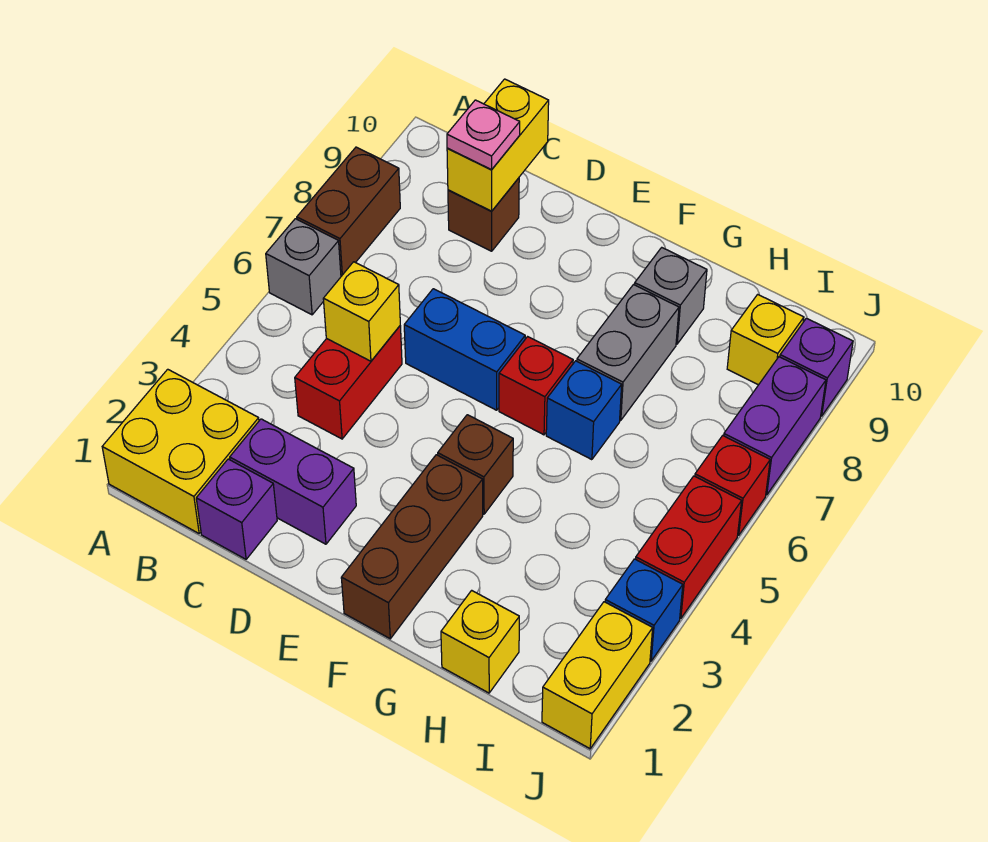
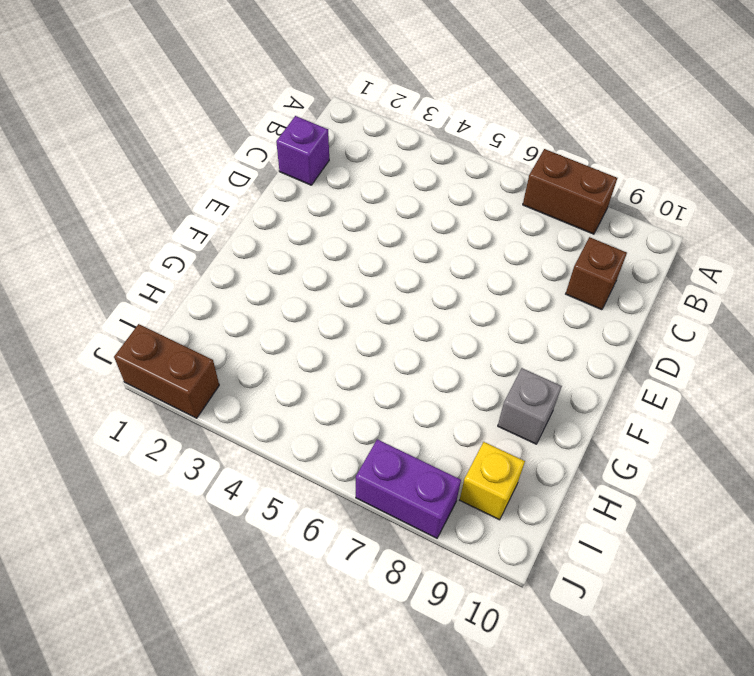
brown 1x2 brick [114,324,219,418] -> yellow 1x2 brick [542,602,653,749]
none -> yellow 2x2 brick [102,369,259,533]
none -> grey 1x1 brick [266,219,341,315]
none -> purple 1x2 brick [230,419,356,544]

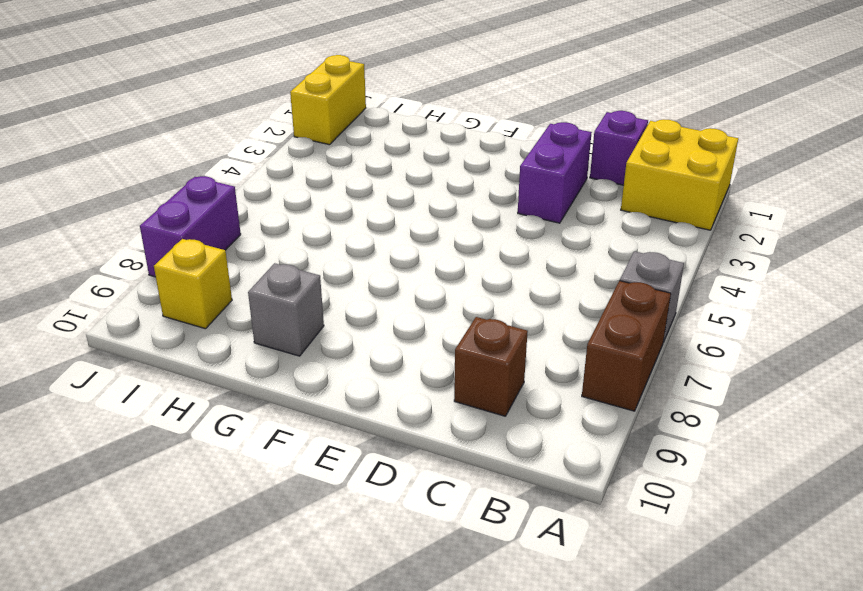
purple 1x2 brick [518,122,592,223] -> purple 1x2 brick turned to [230,419,356,544]
none -> red 1x2 brick [295,326,402,439]
none -> blue 1x2 brick [404,289,525,410]
none -> brown 1x3 brick [341,455,483,639]

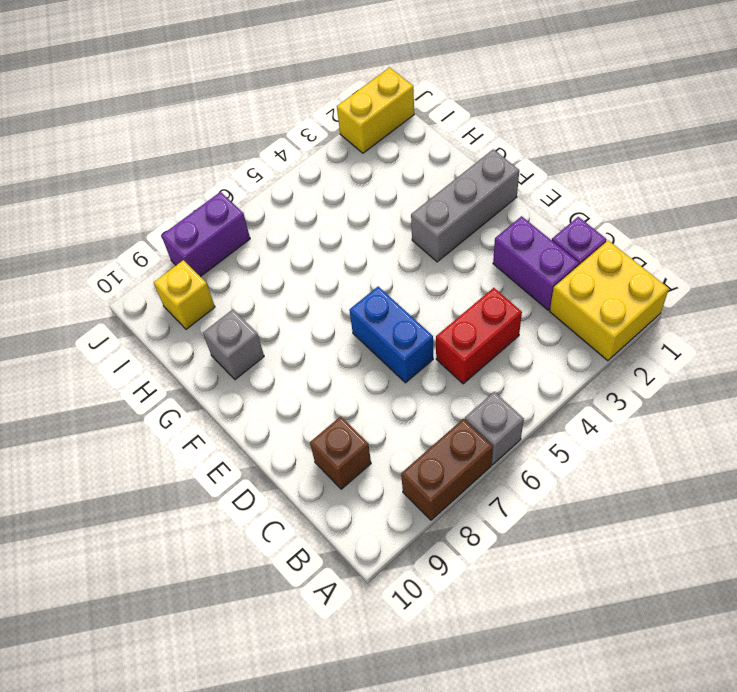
grey 1x3 brick [411,149,519,262] -> brown 1x3 brick [341,455,483,639]
none -> brown 1x1 brick [438,415,513,514]
none -> red 1x1 brick [499,337,573,435]
none -> blue 1x1 brick [546,361,622,460]

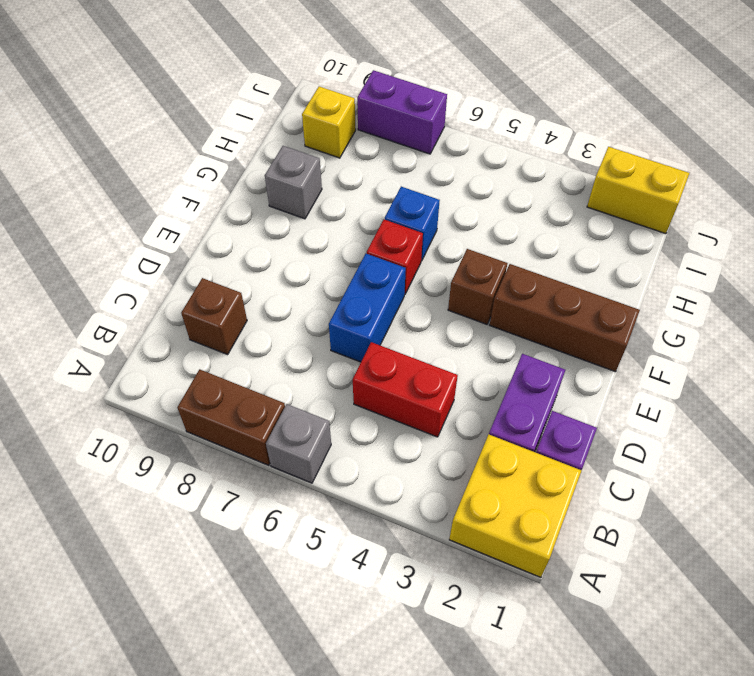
none -> grey 1x2 brick [577,285,679,420]
none -> yellow 1x1 brick [441,590,519,693]
none -> blue 1x1 brick [605,559,683,661]

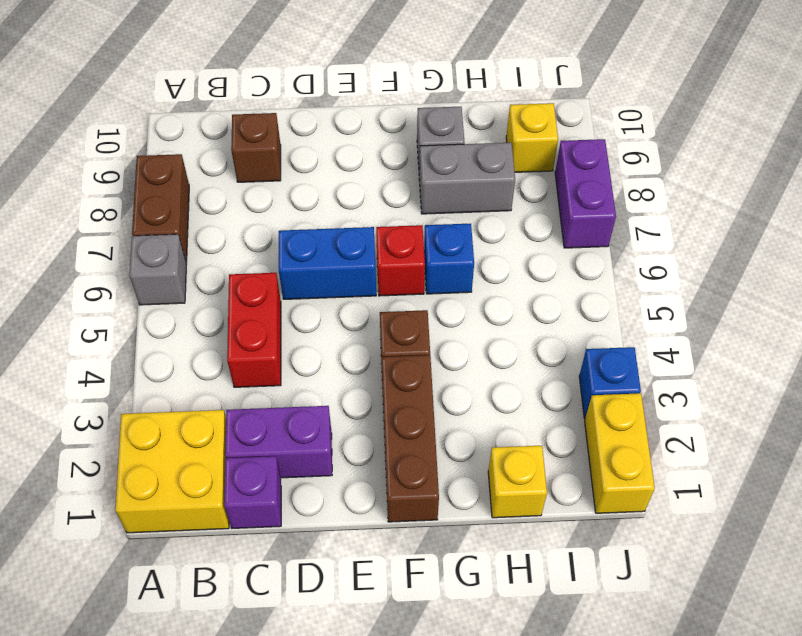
grey 1x2 brick [419,143,515,214] -> grey 1x2 brick turned to [577,285,679,420]
none -> red 1x2 brick [636,476,742,619]
none -> red 1x1 brick [695,436,770,535]
none -> purple 1x1 brick [780,318,853,416]

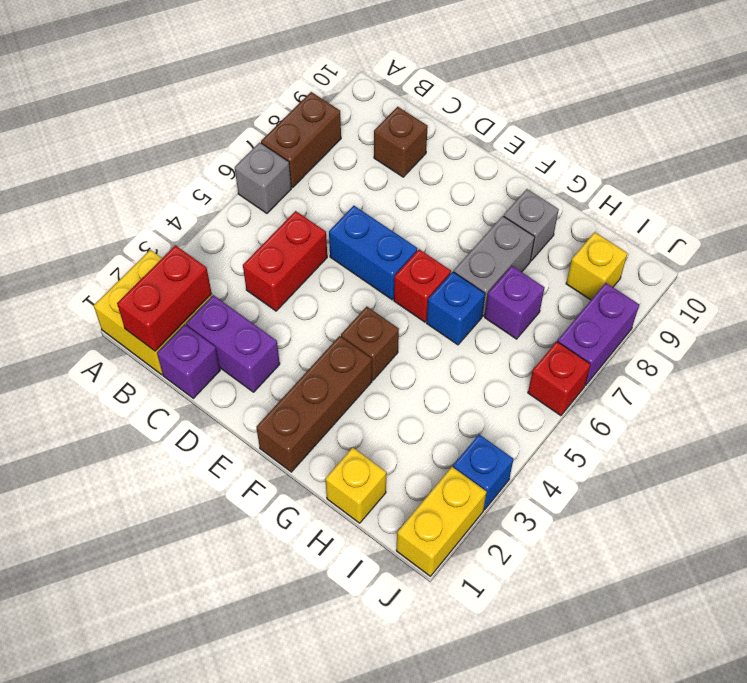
red 1x2 brick [117,245,212,351] -> red 1x2 brick moved to [636,476,742,619]
purple 1x1 brick [485,266,545,339] -> purple 1x1 brick moved to [780,318,853,416]
none -> yellow 1x1 brick [323,262,400,361]
none -> yellow 1x2 brick [447,79,549,211]
none -> pink 1x1 plate [447,100,520,170]

